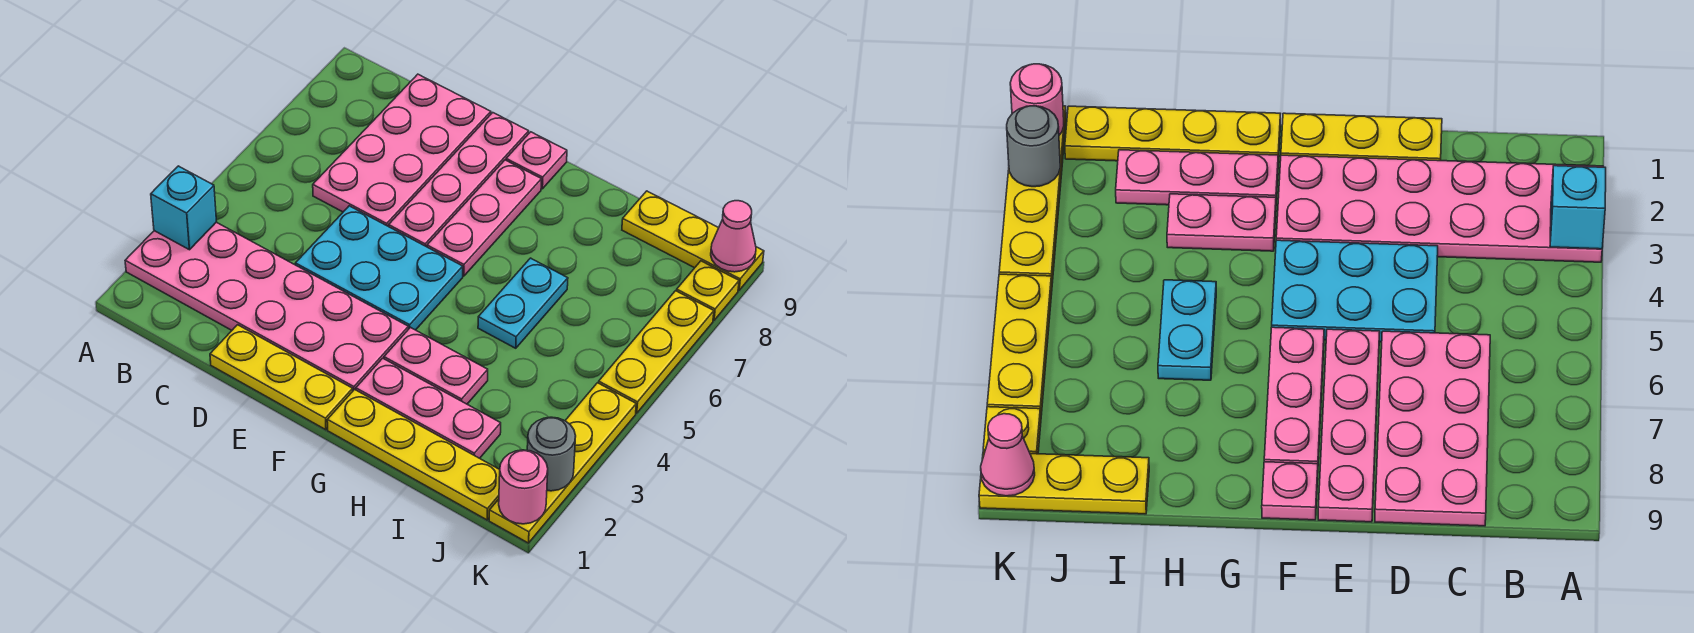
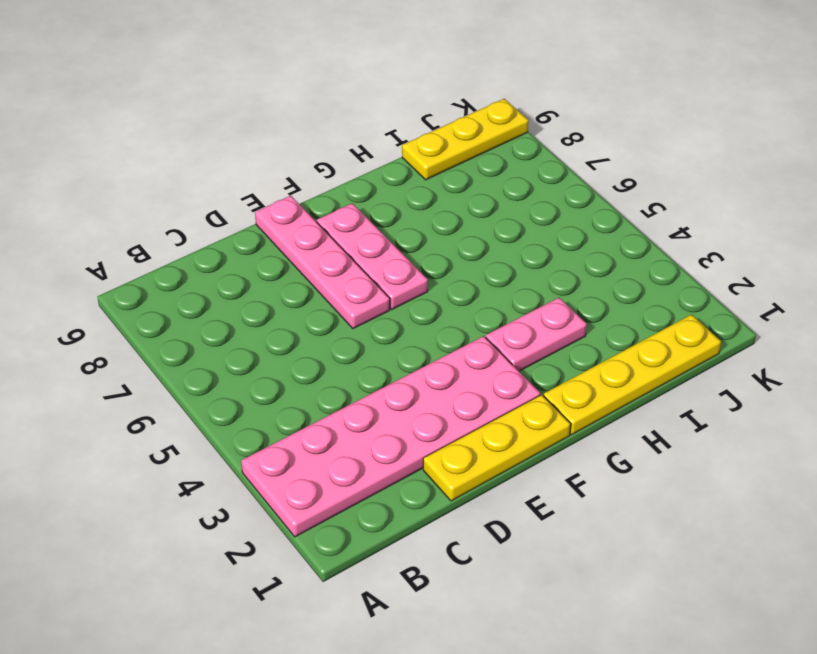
none -> pink 2x4 plate [313,74,491,226]
none -> cyan 2x3 plate [295,206,463,330]
none -> pink 1x1 plate [506,132,567,189]

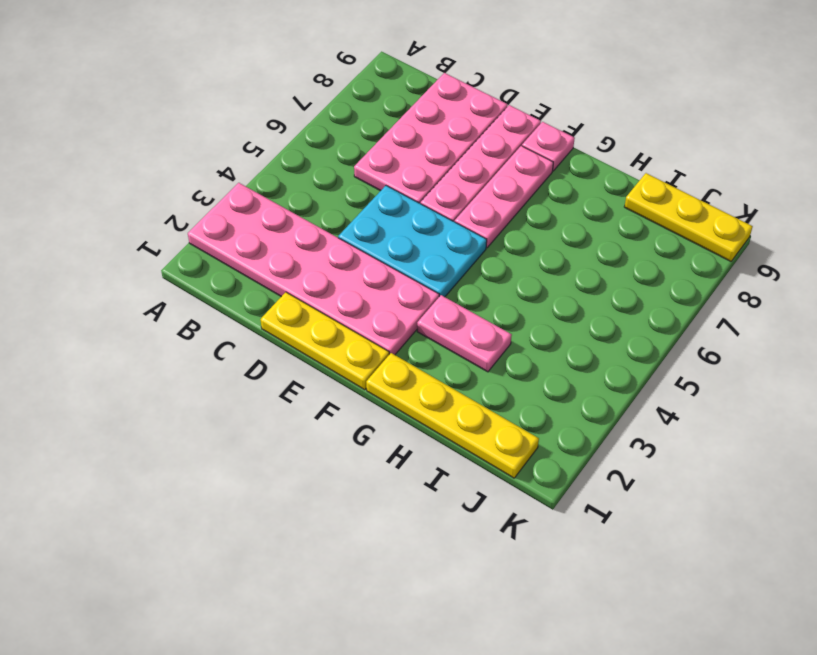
none -> pink 1x3 plate [356,358,501,458]
none -> cyan 1x2 plate [478,258,568,348]
none -> yellow 1x4 plate [489,383,636,543]

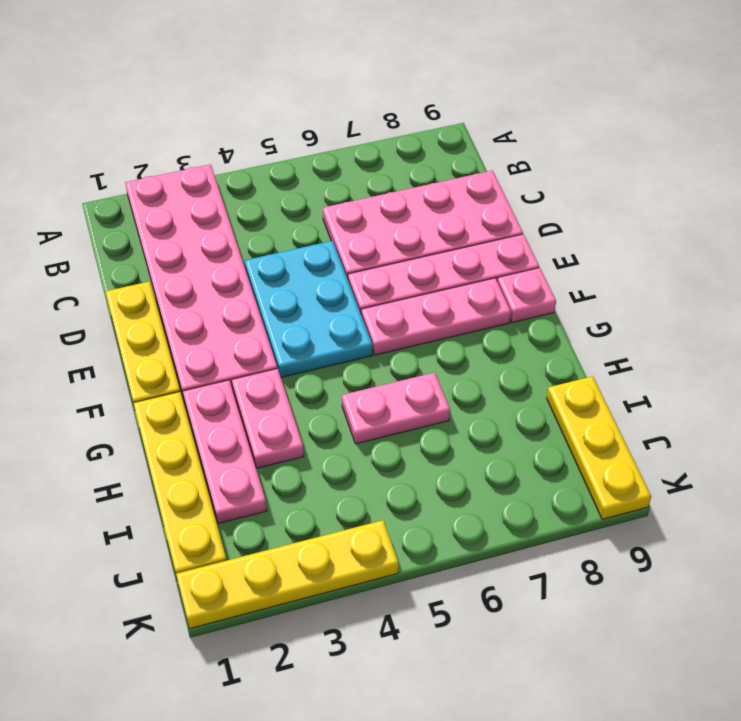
pink 1x2 plate [342,373,450,444] -> cyan 1x2 plate [478,258,568,348]
none -> yellow 1x3 plate [599,291,714,413]
none -> yellow 1x1 plate [677,261,739,321]
none -> cyan 1x1 brick [151,166,217,250]

